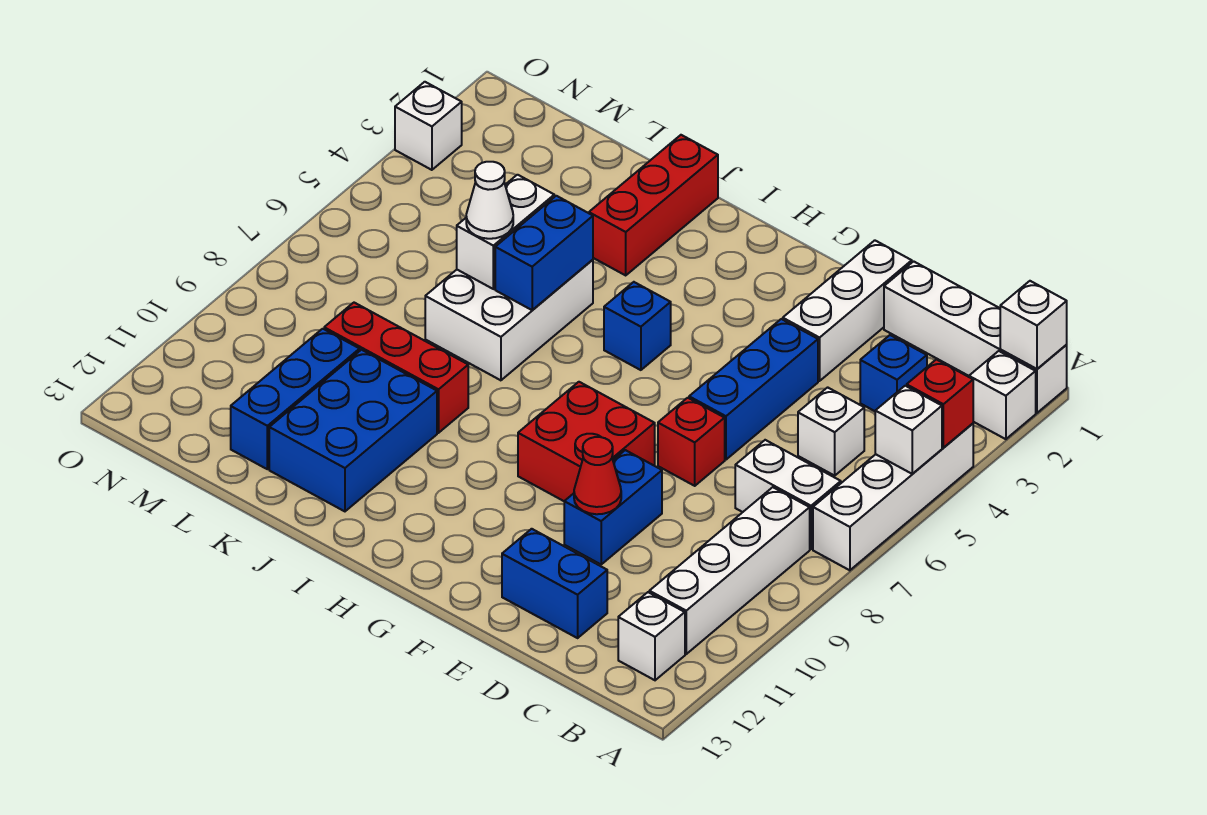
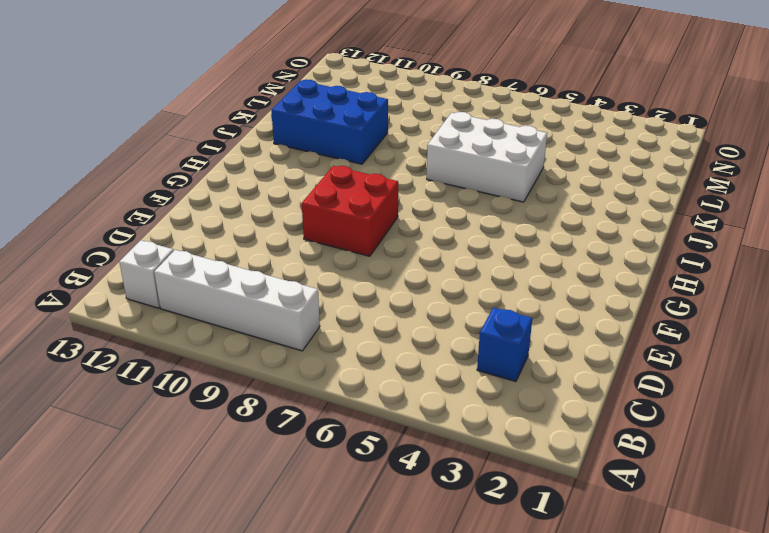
none -> white 1x4 brick [884,261,1067,413]
none -> white 1x1 brick [969,351,1036,439]
none -> white 1x4 brick [813,424,973,570]

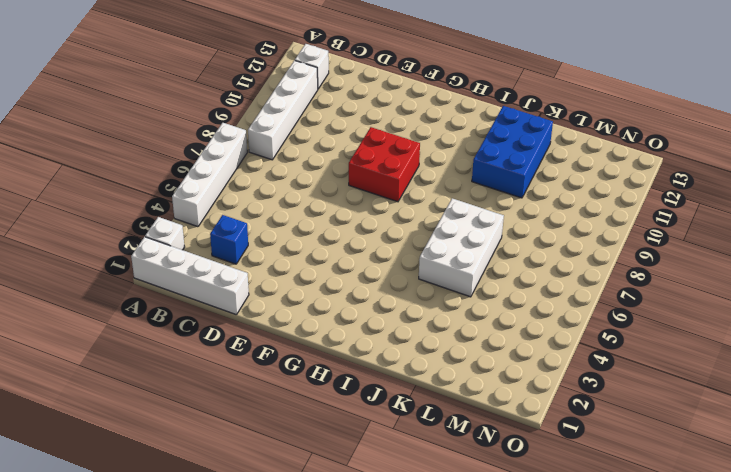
none -> white 1x2 brick [735,440,841,549]
none -> white 1x1 brick [798,387,864,476]
none -> blue 1x2 brick [502,529,607,638]

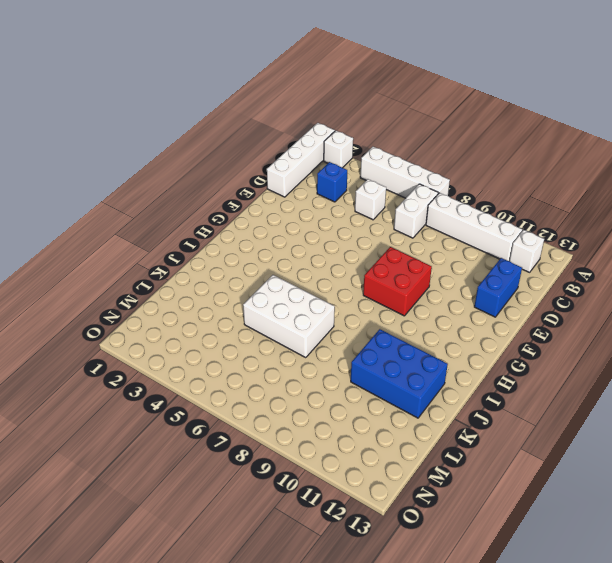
none -> white 1x3 brick [783,240,912,381]
none -> blue 1x3 brick [689,319,818,460]
none -> red 1x1 brick [658,398,725,486]

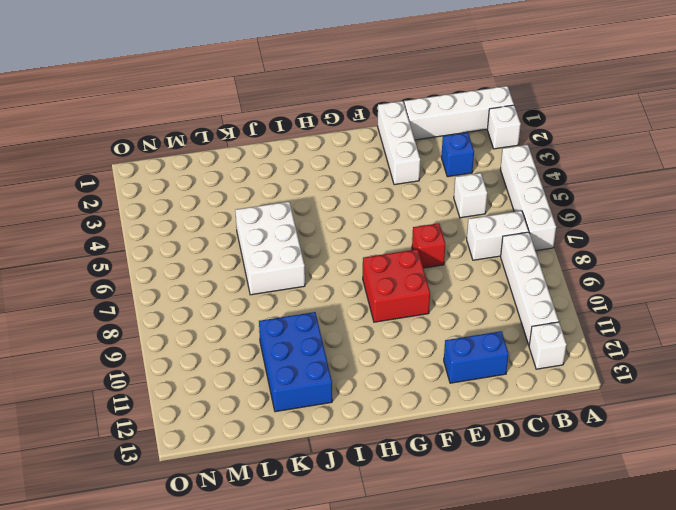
none -> blue 1x3 brick [689,319,818,460]
none -> blue 1x2 brick [564,450,662,564]
none -> blue 1x1 brick [604,282,671,370]

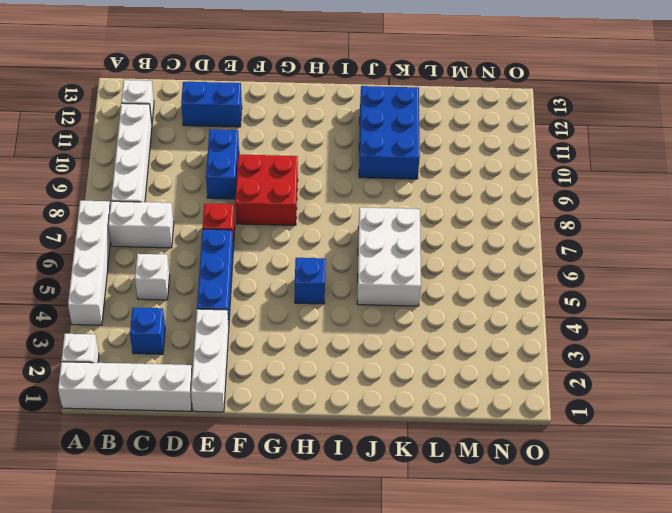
none -> red 1x3 brick [589,135,718,275]
none -> red 1x3 brick [324,303,468,433]
none -> blue 1x3 brick [231,329,360,469]

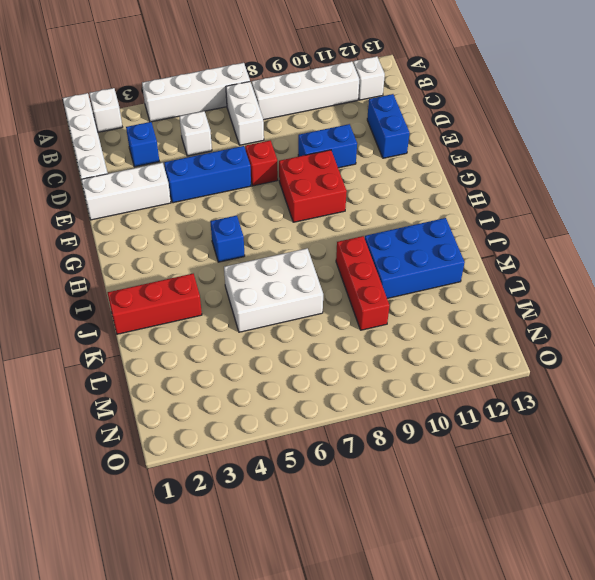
none -> blue 1x3 brick [231,329,360,469]
none -> white 1x1 brick [395,82,462,170]
none -> white 1x1 brick [1000,281,1067,369]

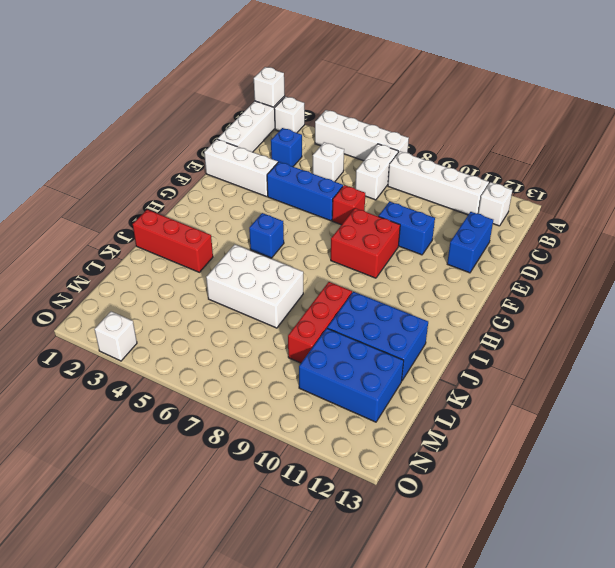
blue 2x3 brick [299,328,404,422] -> blue 1x3 brick [231,329,360,469]
none -> red 1x1 brick [907,359,973,448]
none -> white 1x1 brick [875,386,942,474]
none -> red 1x1 cone [574,437,621,514]

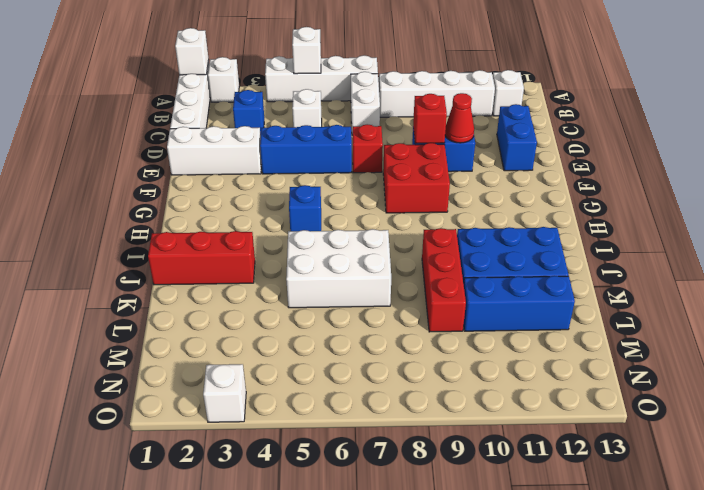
red 1x1 brick [413,94,447,143] -> red 1x1 brick moved to [907,359,973,448]
none -> blue 1x2 brick [495,196,593,310]
none -> white 1x2 brick [457,175,554,289]
none -> white 1x1 cone [466,162,513,239]

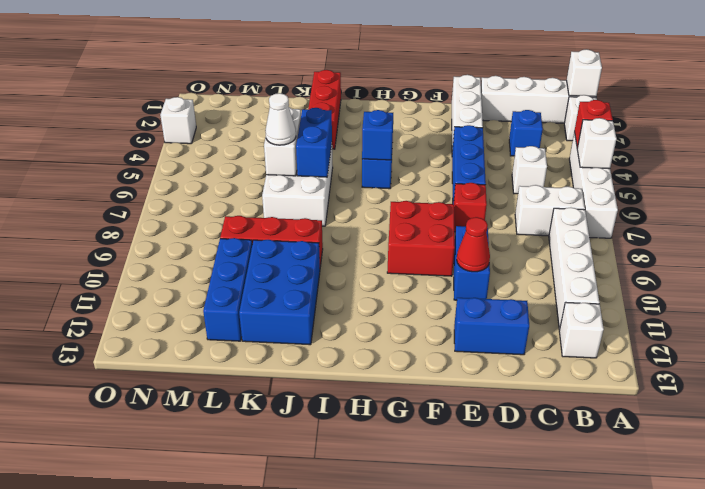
blue 1x1 brick [362,110,393,160] -> none

